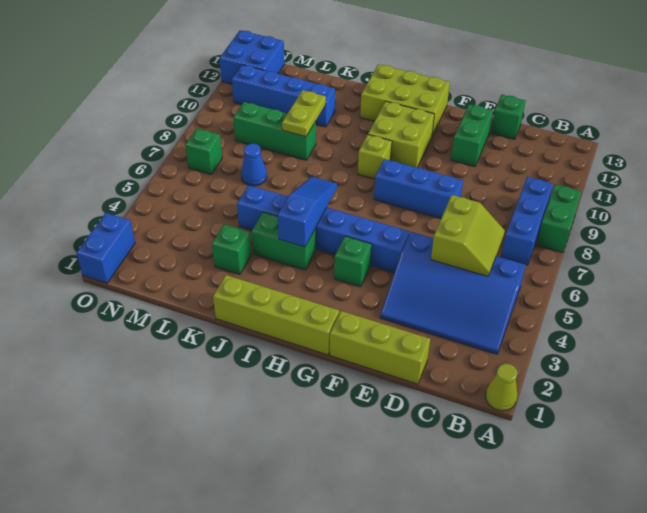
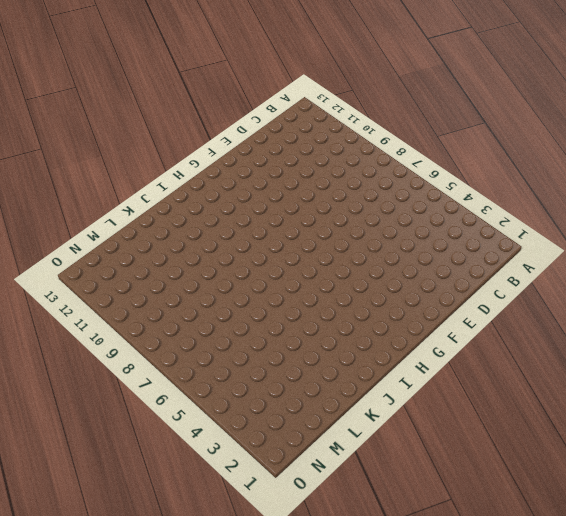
none -> lime 1x1 cone [486,364,517,411]
none -> green 1x2 brick [536,184,582,253]
none -> blue 3x4 slope [380,232,526,354]

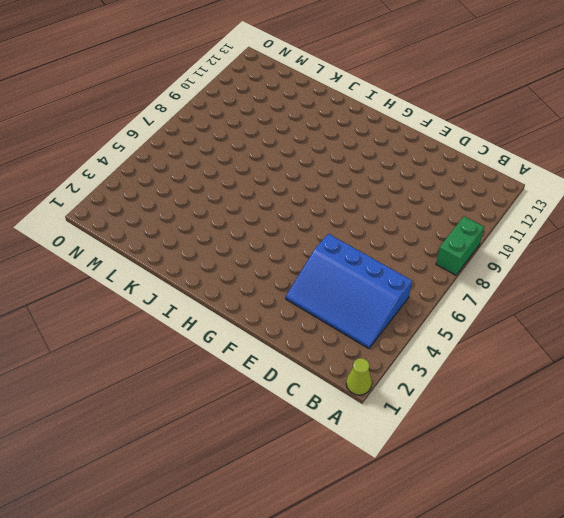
none -> blue 1x3 brick [501,177,553,265]
none -> lime 1x3 brick [330,311,430,384]
none -> green 1x1 brick [491,95,525,139]

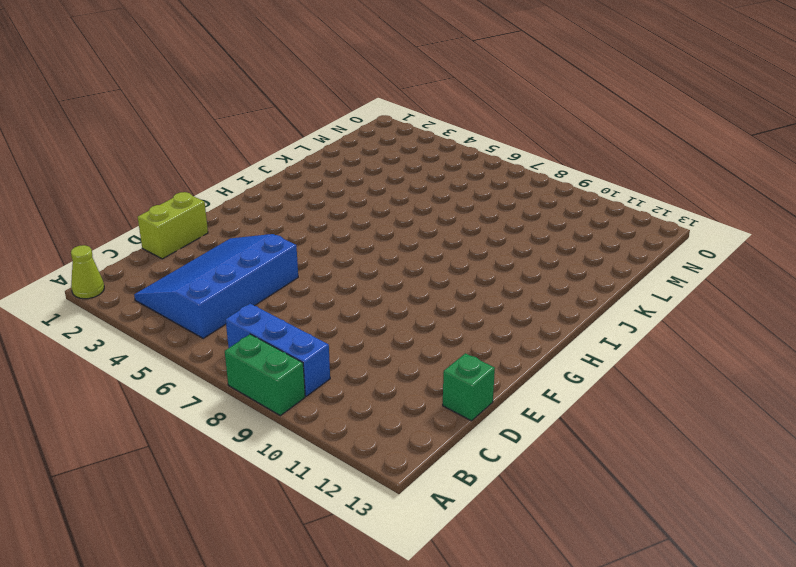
lime 1x2 brick [138,192,208,259] -> lime 1x3 brick [330,311,430,384]
none -> blue 1x3 brick [374,159,463,218]
none -> green 1x2 brick [451,104,493,167]
none -> blue 1x6 brick [237,185,409,273]

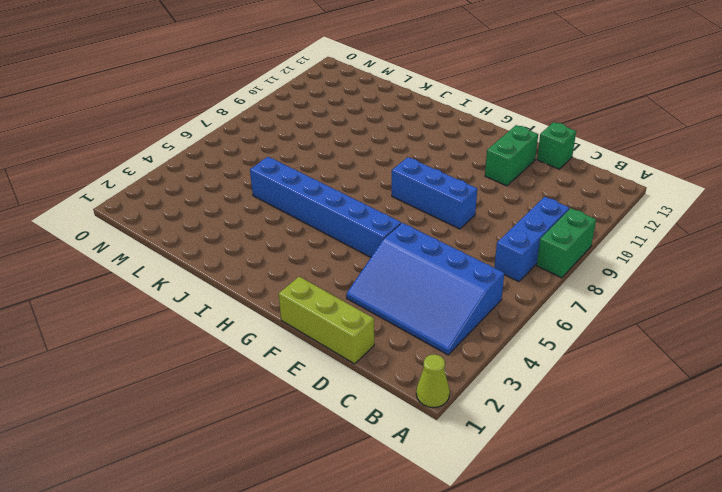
none -> lime 1x4 brick [213,275,339,355]
none -> green 1x1 brick [334,236,371,287]
none -> lime 2x2 brick [368,101,434,168]

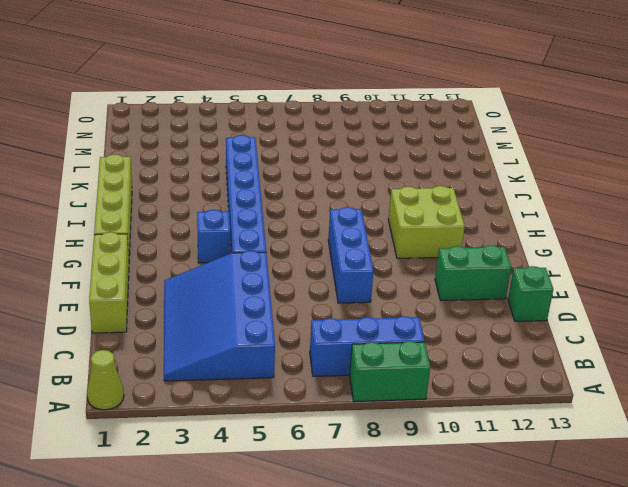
blue 1x1 brick [197,210,230,263] -> green 1x1 brick [334,236,371,287]
none -> lime 2x3 brick [360,64,450,136]
none -> lime 1x1 brick [358,134,392,179]
none -> green 1x2 brick [252,212,316,270]

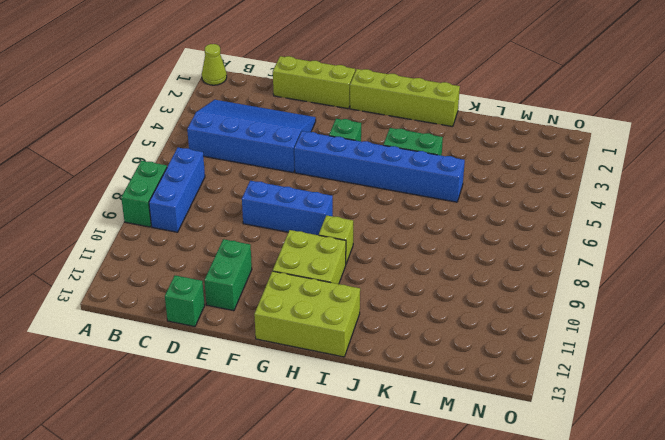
none -> green 1x1 brick [212,224,252,274]
none -> green 1x3 brick [233,102,316,160]
none -> blue 1x4 brick [232,65,335,127]

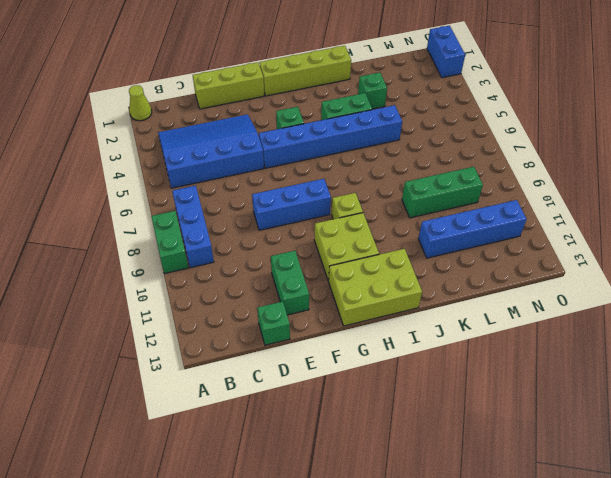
none -> blue 1x1 cone [241,144,267,186]
none -> green 1x1 brick [185,128,222,174]
none -> blue 2x2 brick [219,30,285,84]

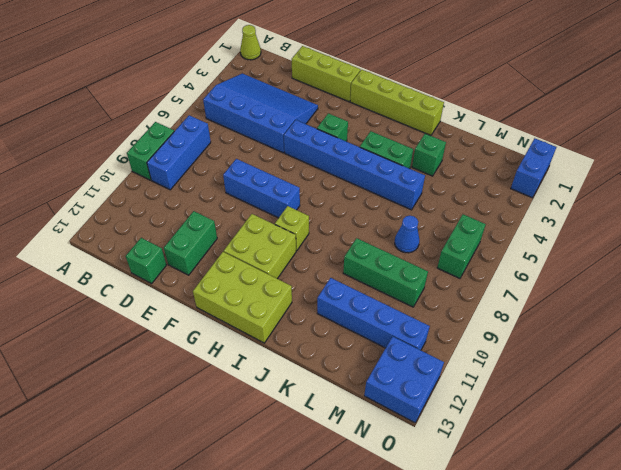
green 1x2 brick [437,214,486,278] -> green 1x1 brick [185,128,222,174]
none -> lime 2x2 slope [431,195,505,276]
none -> blue 1x3 slope [278,177,337,247]
none -> lime 1x2 plate [282,90,326,137]

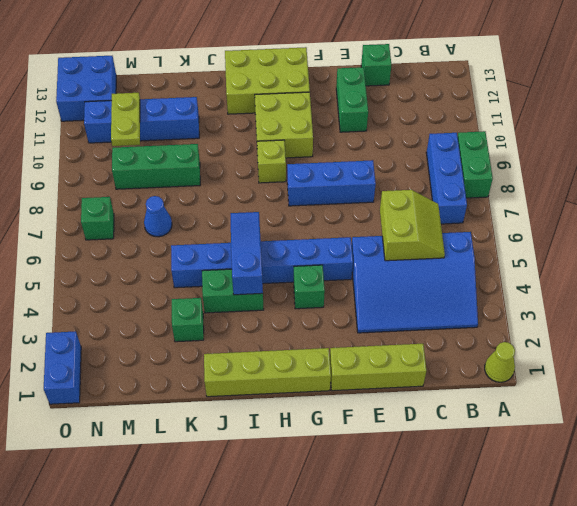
lime 1x2 plate [111,93,140,146] -> lime 1x2 plate moved to [282,90,326,137]

